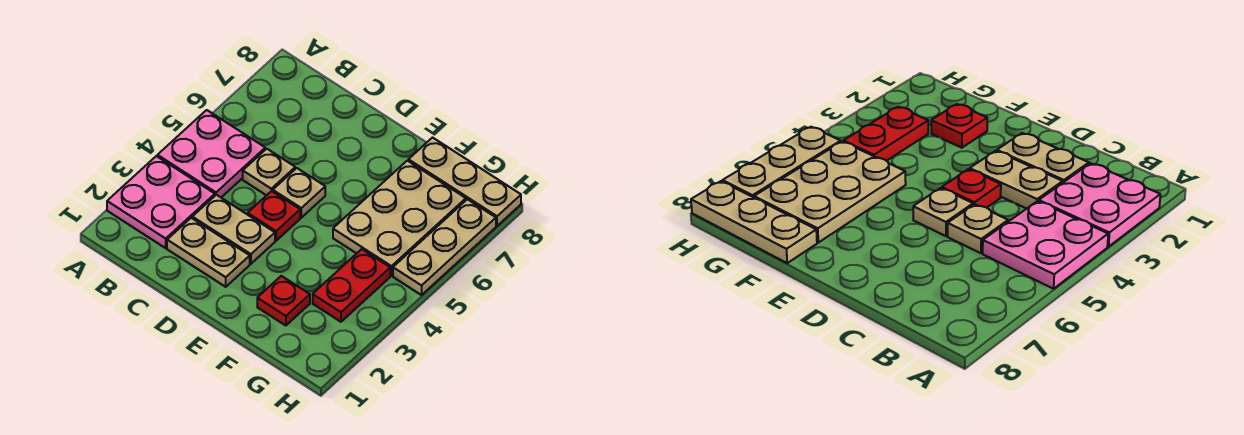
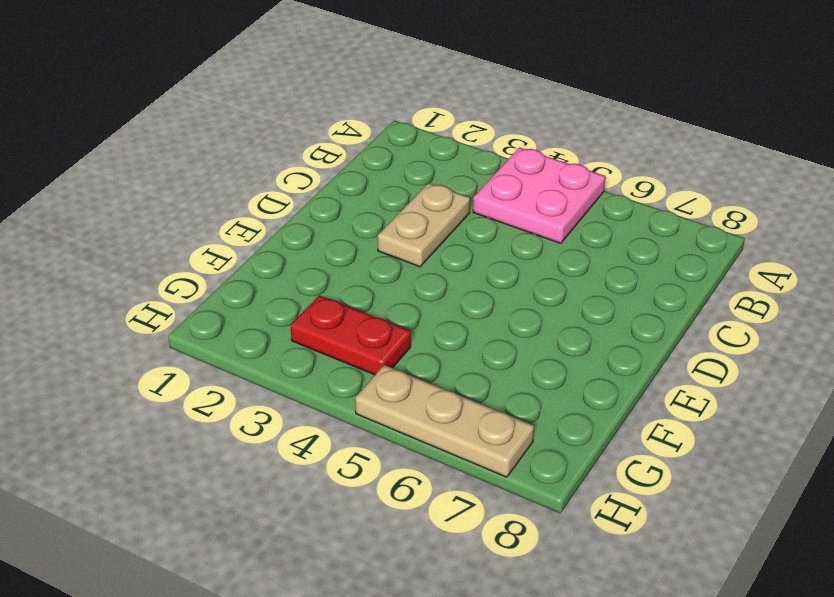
none -> pink 2x2 plate [107,156,215,248]
none -> tan 1x2 plate [167,218,250,287]
none -> tan 1x1 plate [243,149,295,195]

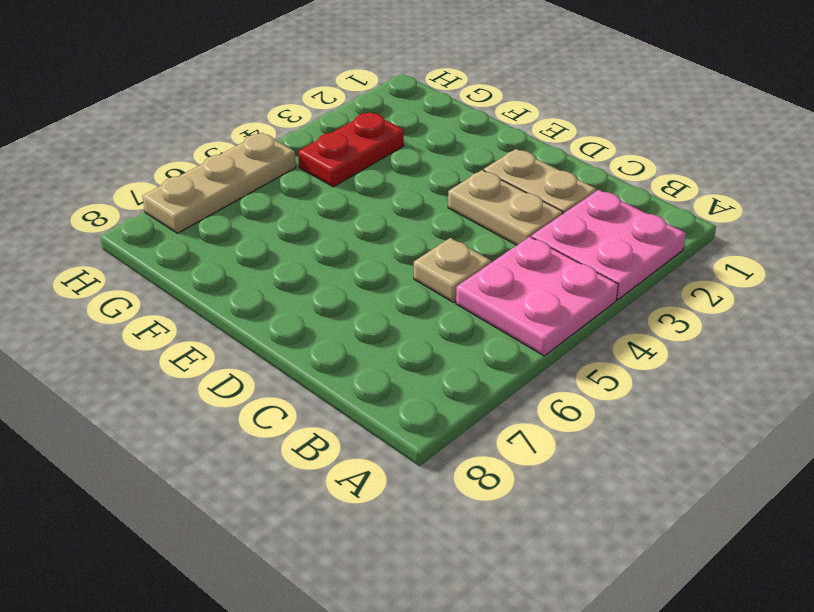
none -> red 1x1 plate [248,191,300,241]
none -> tan 1x1 plate [273,168,325,218]
none -> red 1x1 plate [257,276,310,326]

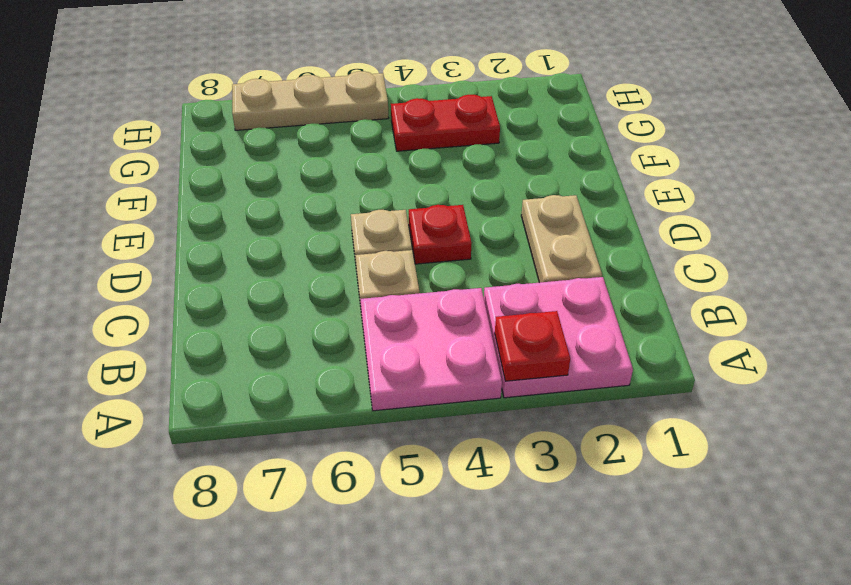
red 1x1 plate [495,311,570,381] -> red 1x1 plate moved to [257,276,310,326]
none -> tan 1x2 plate [192,195,275,264]
none -> tan 2x3 plate [333,161,466,276]
none -> tan 1x3 plate [408,138,521,226]

